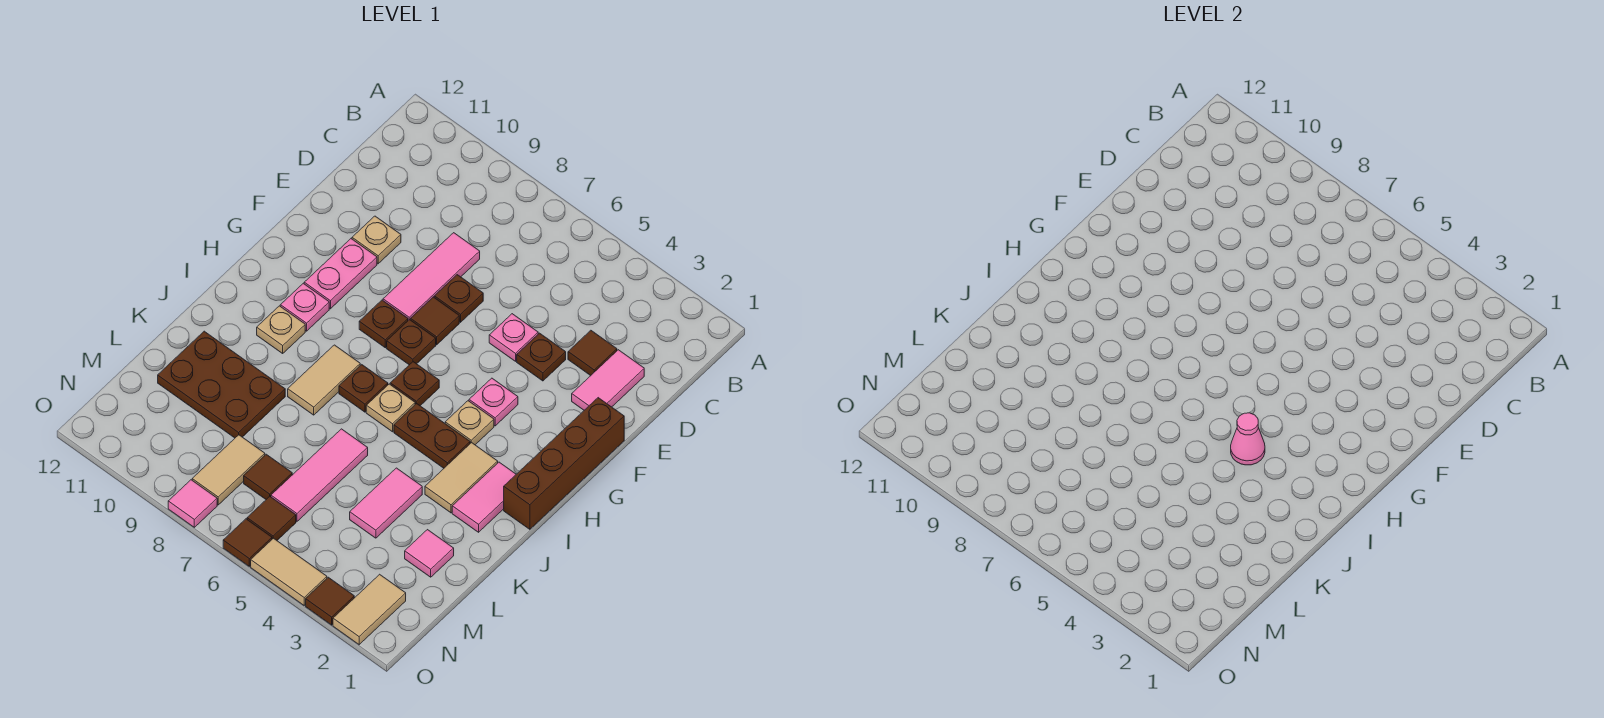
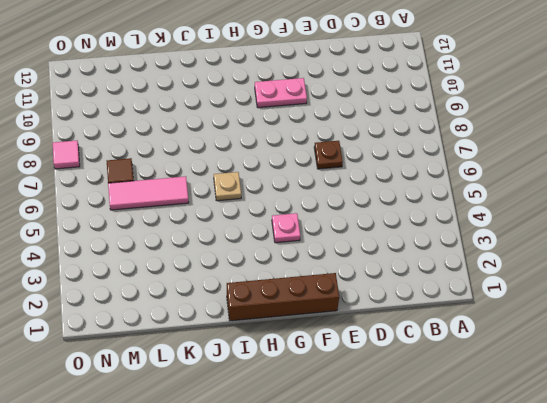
none -> pink 1x2 tile [572,350,644,410]
none -> brown 1x1 tile [568,330,617,376]
none -> pink 1x3 tile [383,233,480,320]
none -> brown 1x1 plate [517,333,566,381]

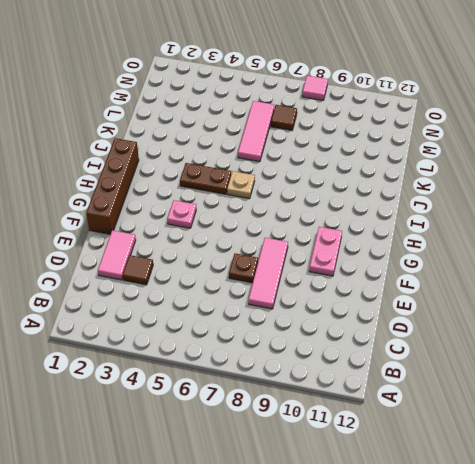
none -> brown 1x1 plate [517,333,566,381]
none -> pink 1x1 plate [489,314,538,361]
none -> tan 1x1 plate [352,216,401,264]
none -> brown 1x1 tile [411,297,459,345]

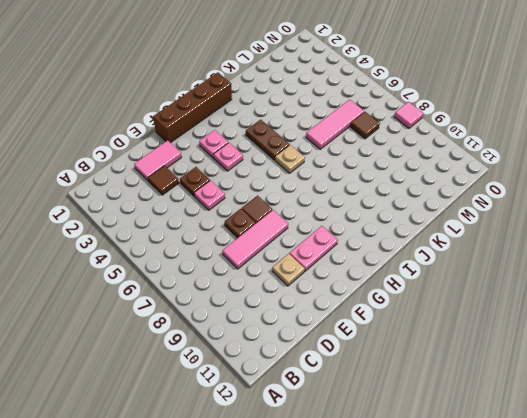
pink 1x1 plate [199,130,228,158] -> pink 1x1 plate moved to [280,283,329,331]
none -> brown 1x1 plate [387,319,436,365]
none -> brown 1x1 plate [359,300,408,348]
none -> tan 1x1 plate [445,401,494,445]
none -> brown 1x1 plate [390,362,439,406]

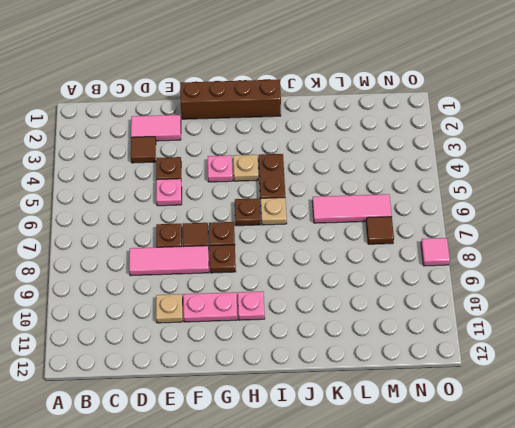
none -> pink 1x2 tile [452,462,516,532]
none -> tan 1x2 tile [425,442,498,513]
none -> brown 1x1 plate [339,365,388,412]
none -> tan 1x2 tile [288,345,360,415]

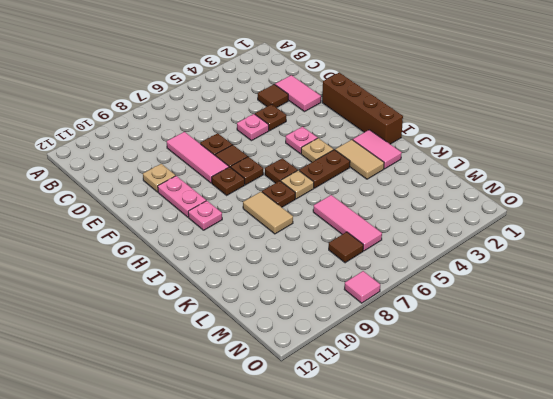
none -> tan 1x1 plate [257,306,305,353]
none -> pink 1x2 tile [350,468,422,538]
none -> brown 2x3 plate [158,331,285,438]
none -> pink 1x1 tile [405,530,454,577]

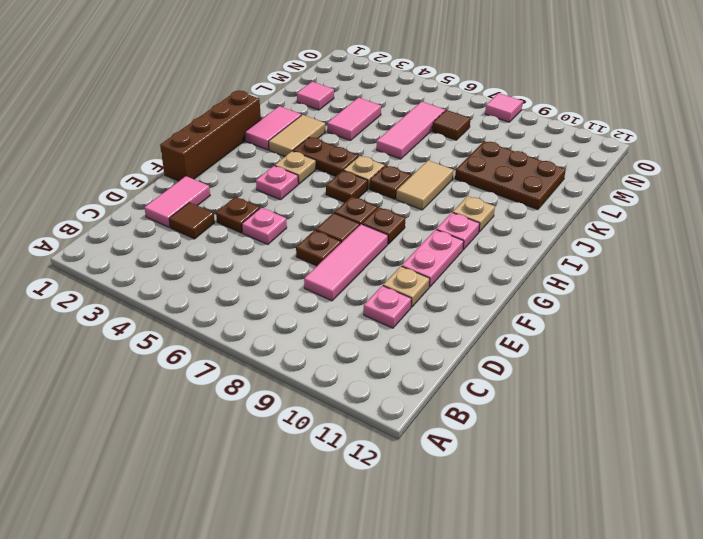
pink 1x1 plate [364,286,411,328] -> none
none -> tan 1x2 tile [192,435,265,505]
none -> tan 1x2 tile [333,574,406,645]
none -> brown 1x1 tile [247,496,296,540]
none -> brown 1x1 tile [306,577,354,625]

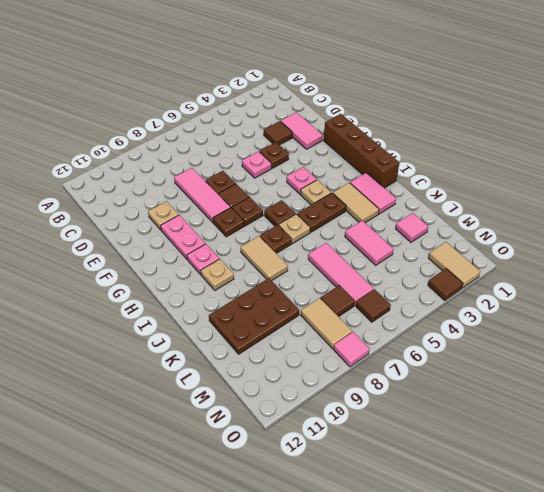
none -> tan 1x2 tile [251,538,327,605]
none -> brown 1x1 tile [223,519,272,566]
none -> pink 1x1 cone [1231,413,1265,465]

